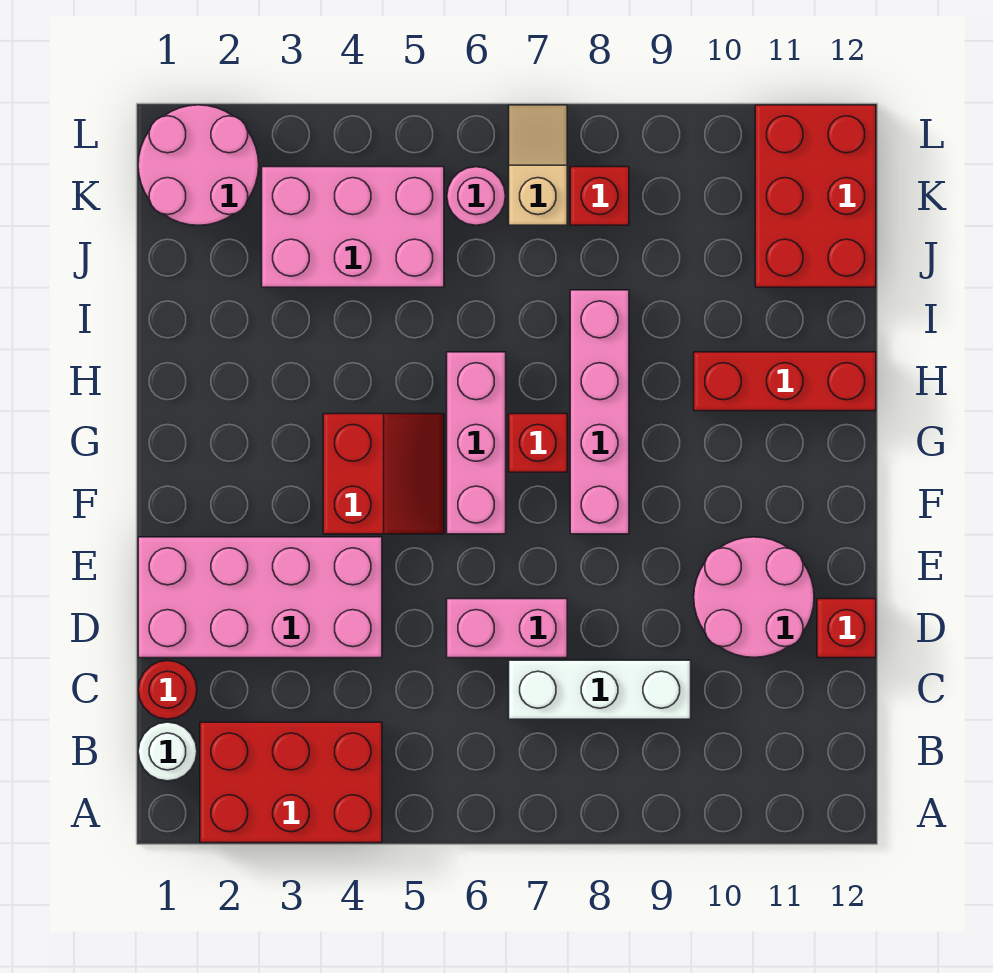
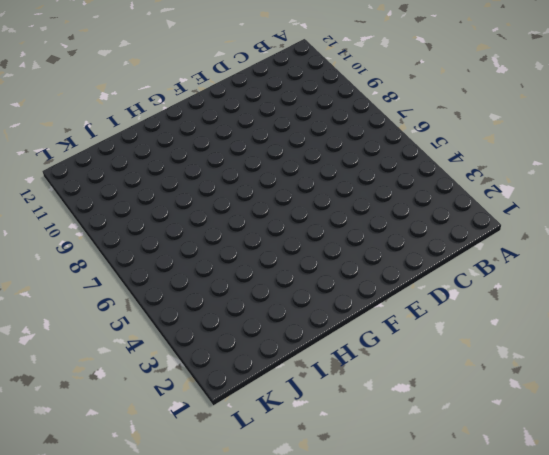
none -> red 2x3 brick [200,722,382,843]
none -> white 1x1 round brick [138,722,197,781]
none -> red 1x1 round brick [138,661,197,719]

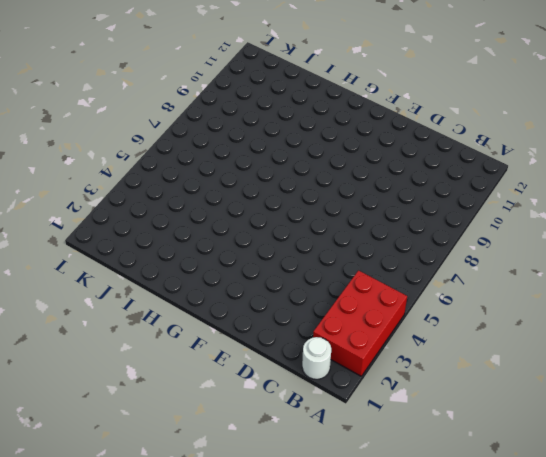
none -> red 1x1 round brick [138,661,197,719]
none -> white 1x3 brick [509,660,691,719]
none -> pink 2x4 brick [138,537,382,658]

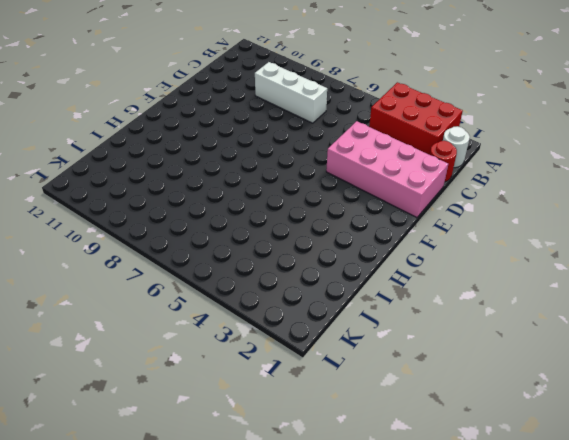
none -> pink 1x2 brick [447,599,567,658]
none -> pink 2x2 round brick [694,537,814,657]
none -> red 1x1 brick [817,599,876,658]

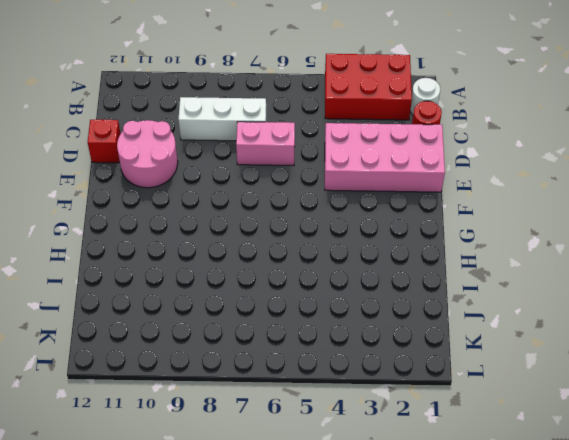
none -> red 2x2 slope [323,414,444,534]
none -> pink 1x3 brick [447,352,506,534]
none -> pink 1x4 brick [570,290,629,534]

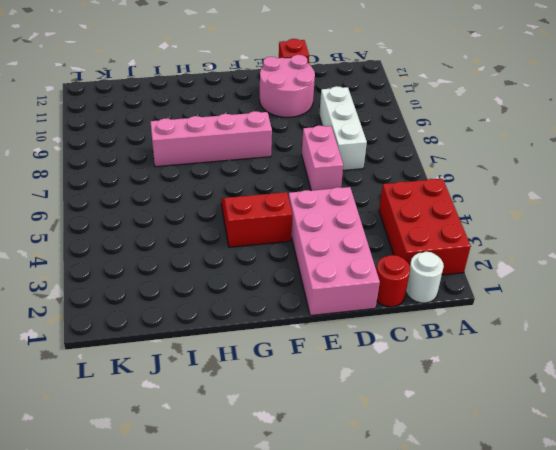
none -> pink 1x3 brick [447,352,506,534]
none -> red 1x1 brick [509,414,567,472]
none -> red 1x3 brick [694,352,876,411]

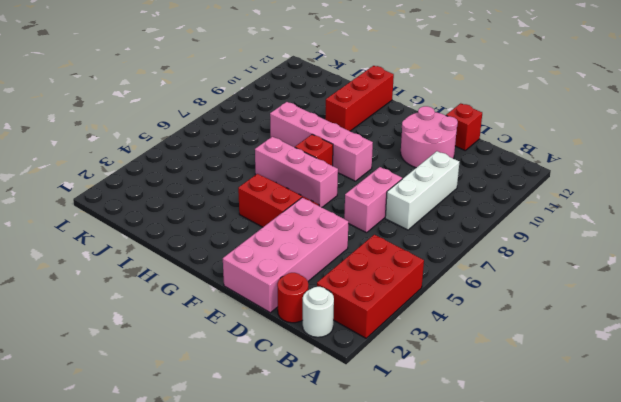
none -> pink 2x3 brick [262,167,444,287]
none -> red 2x3 brick [755,105,876,287]
none -> pink 2x2 round brick [138,105,259,225]

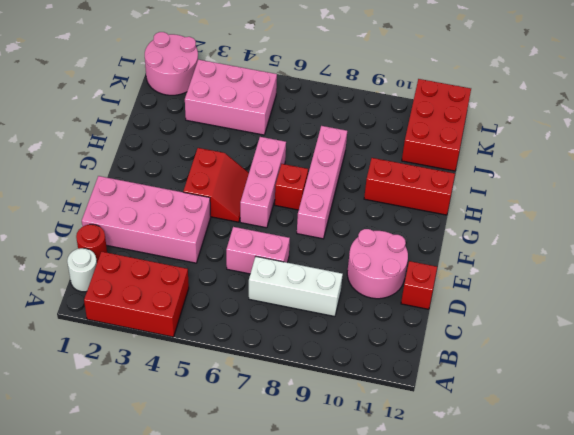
none -> pink 1x1 round brick [447,167,506,225]
none -> tan 1x2 slope [509,105,567,225]
none -> red 1x1 brick [570,167,629,225]

